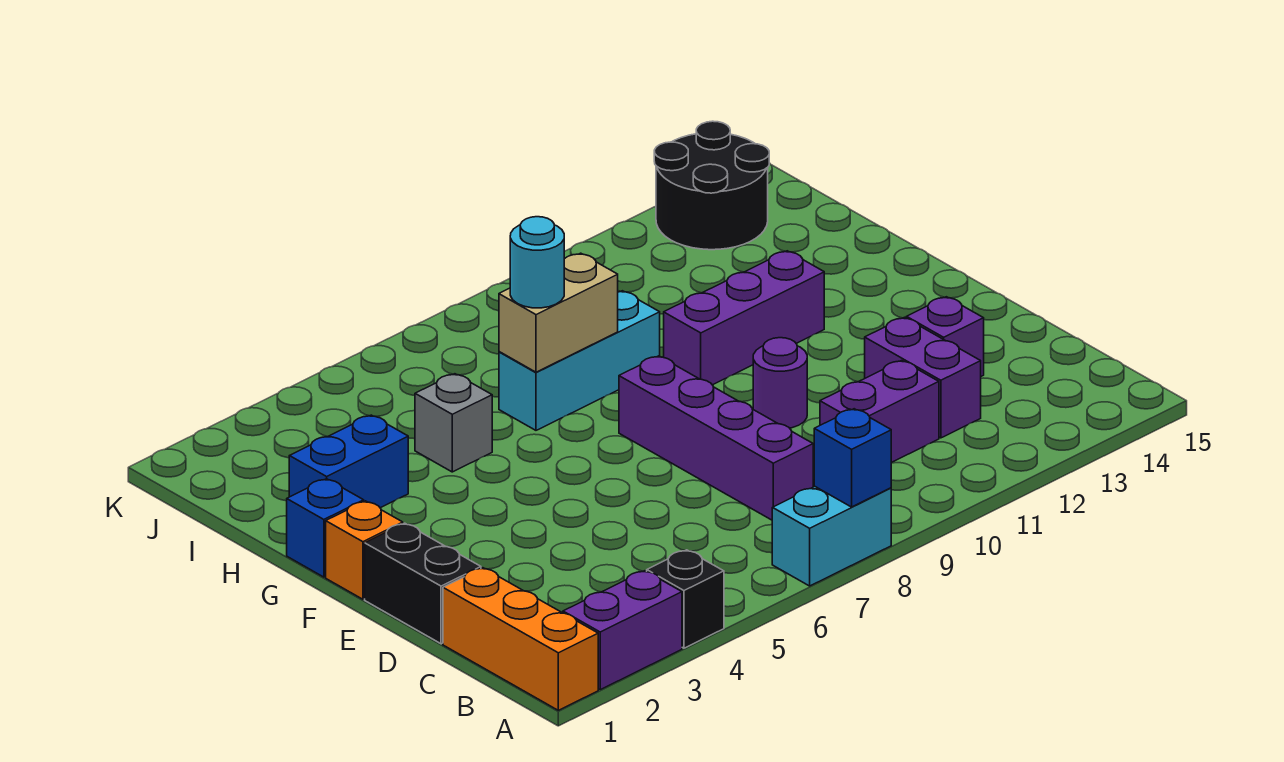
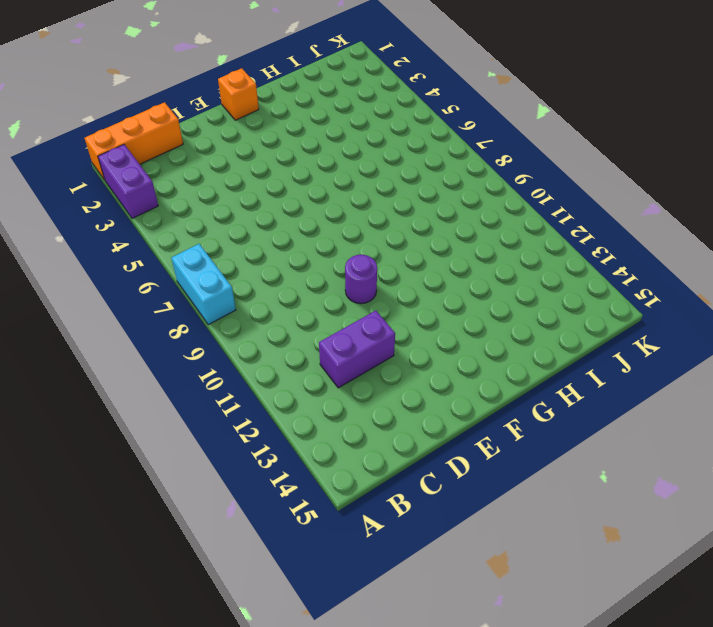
none -> black 1x1 brick [647,550,724,648]
none -> purple 1x4 brick [619,356,813,520]
none -> purple 1x2 brick [820,360,939,463]

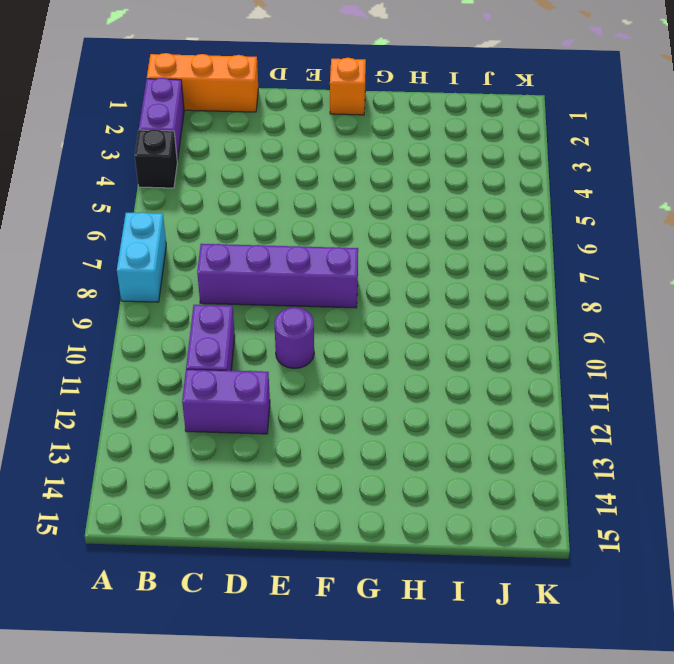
none -> black 1x2 brick [365,523,481,644]
none -> purple 1x1 brick [906,297,984,376]
none -> blue 1x1 brick [287,479,364,577]

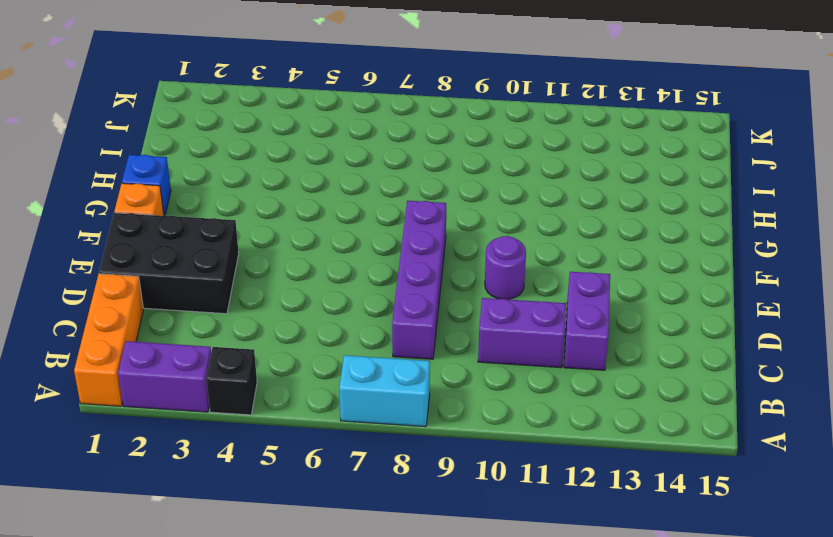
black 2x3 brick [99,213,239,314] -> black 1x2 brick [365,523,481,644]
none -> purple 1x1 brick [906,297,984,376]
none -> purple 1x3 brick [664,251,824,385]
none -> blue 1x2 brick [289,415,408,508]

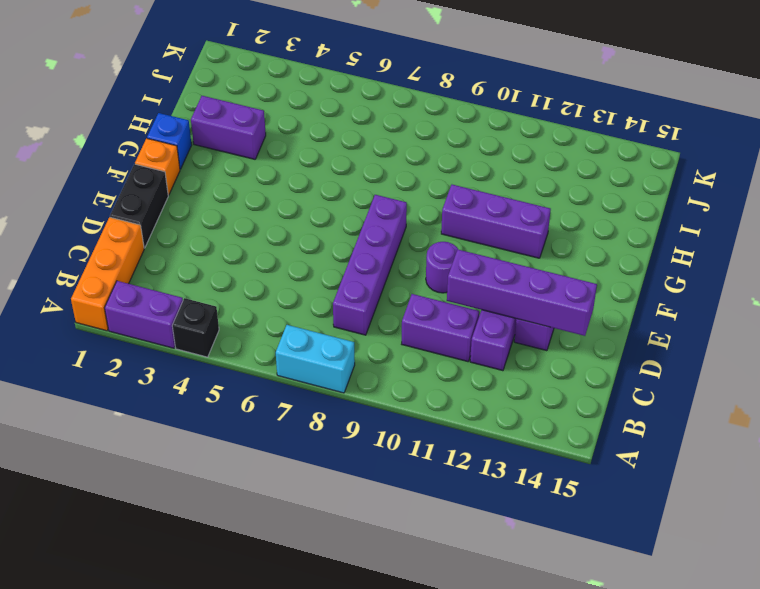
purple 1x4 brick [447,250,597,336] -> none
purple 1x2 brick [191,96,266,159] -> blue 1x2 brick [289,415,408,508]
none -> grey 1x1 brick [415,374,492,472]
none -> cyan 1x3 brick [499,291,660,430]
none -> black 2x2 round brick [654,121,769,250]

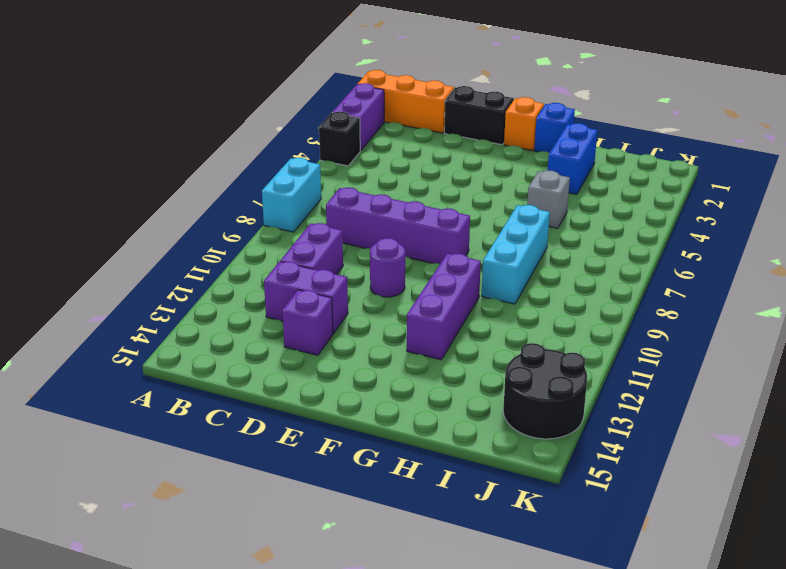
none -> blue 1x1 brick [814,409,891,507]
none -> tan 1x2 brick [499,253,618,372]
none -> cyan 1x1 round brick [510,217,564,308]

